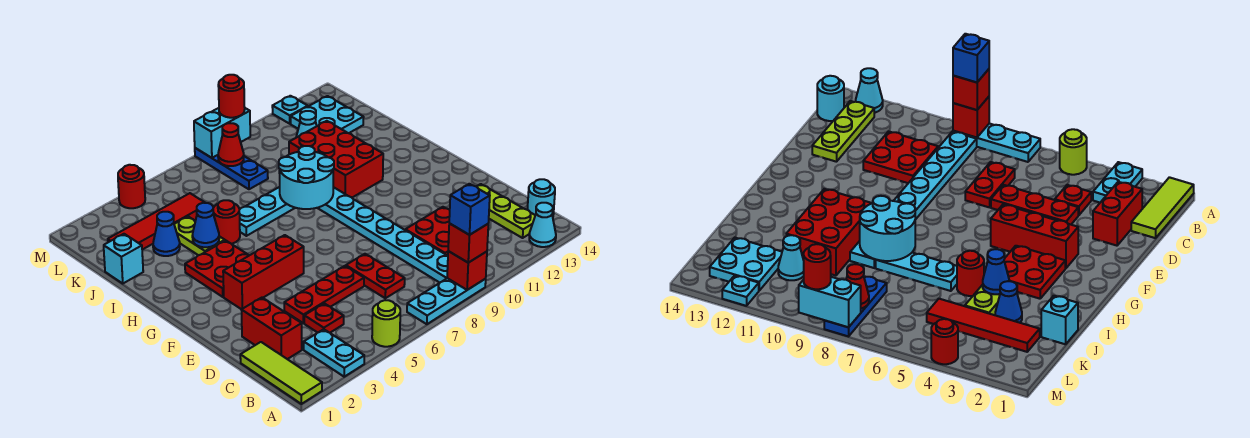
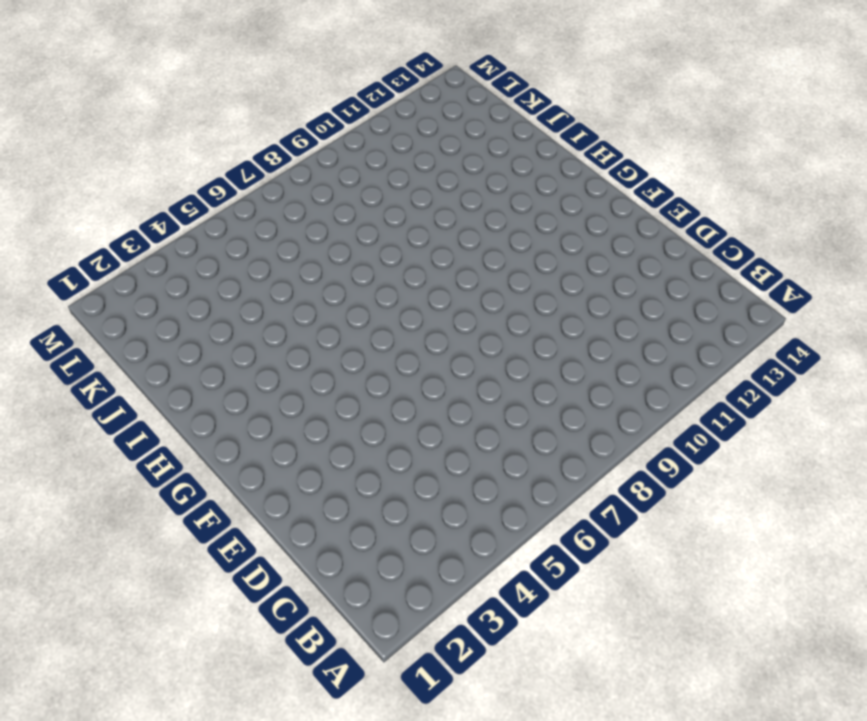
none -> lime 1x3 tile [240,342,322,404]
none -> cyan 1x2 plate [304,329,364,377]
none -> lime 1x1 round brick [372,300,400,347]
none -> cyan 1x3 plate [407,278,486,324]

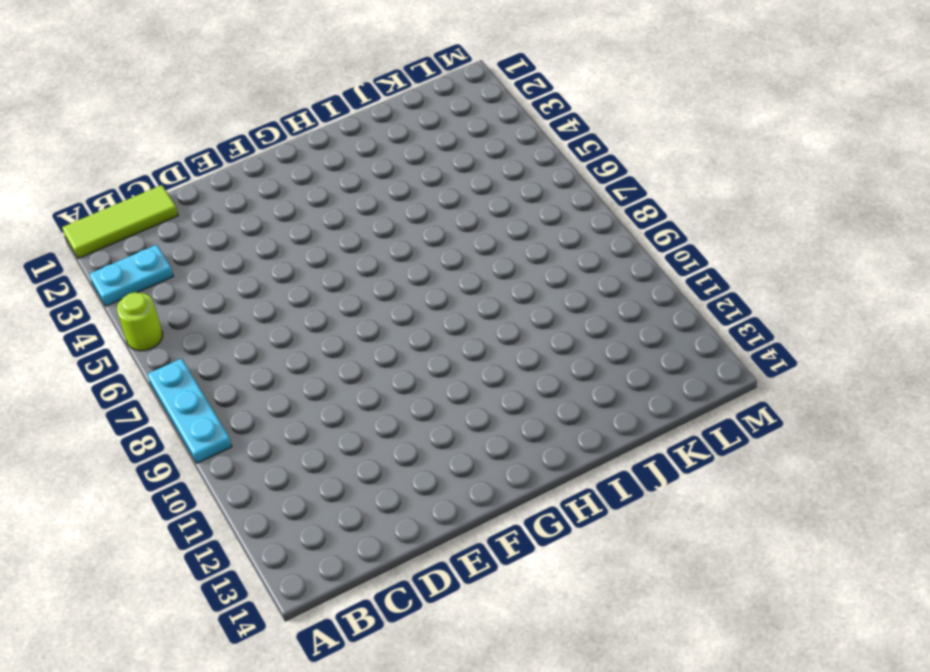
none -> cyan 1x1 cone [529,203,556,247]
none -> cyan 1x8 plate [318,187,448,283]
none -> lime 1x3 plate [476,184,535,238]
none -> cyan 1x1 round brick [527,179,555,216]

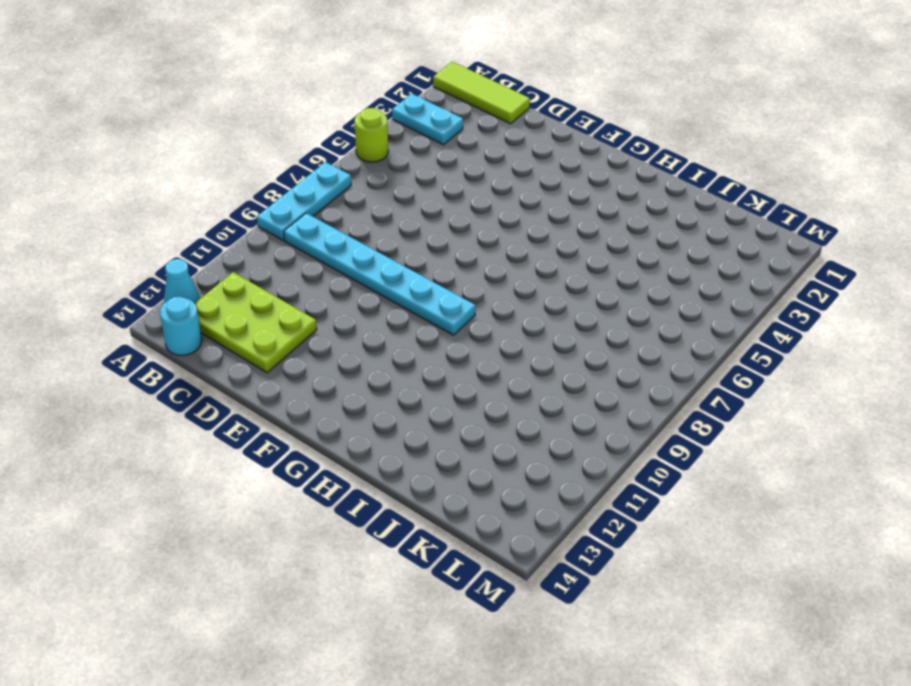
cyan 1x6 plate [284,213,475,335] -> cyan 1x8 plate [318,187,448,283]
lime 2x3 plate [195,272,317,373] -> lime 1x3 plate [476,184,535,238]
none -> red 1x2 brick [241,298,302,359]
none -> red 1x1 plate [304,303,344,333]
none -> red 1x2 plate [346,254,405,298]
none -> red 2x2 plate [405,207,450,256]

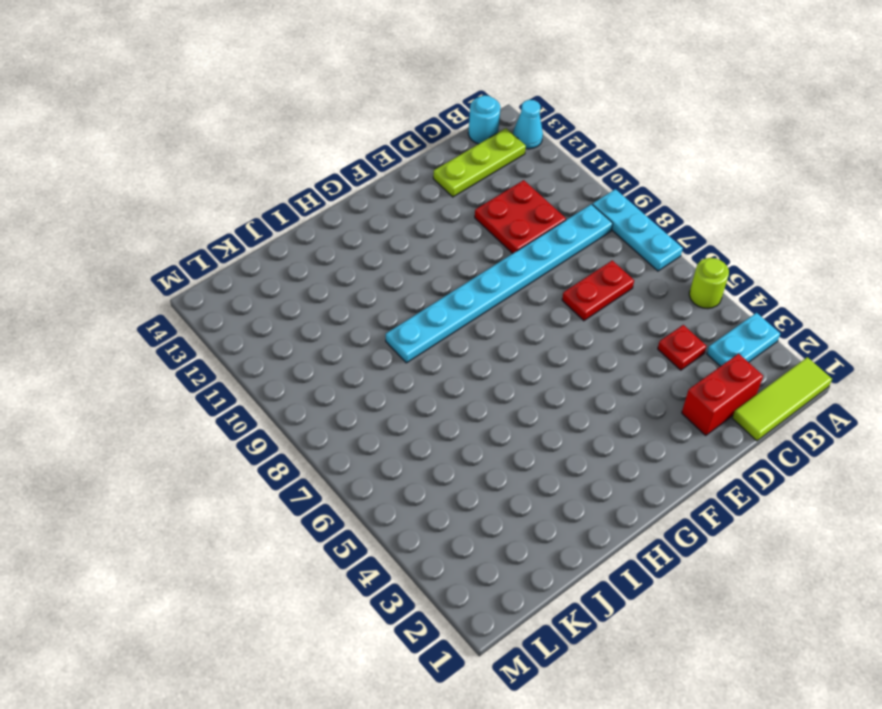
none -> red 1x3 plate [284,266,364,323]
none -> red 1x3 brick [223,235,304,309]
none -> red 2x2 plate [185,241,249,297]
none -> red 2x3 brick [289,121,383,198]

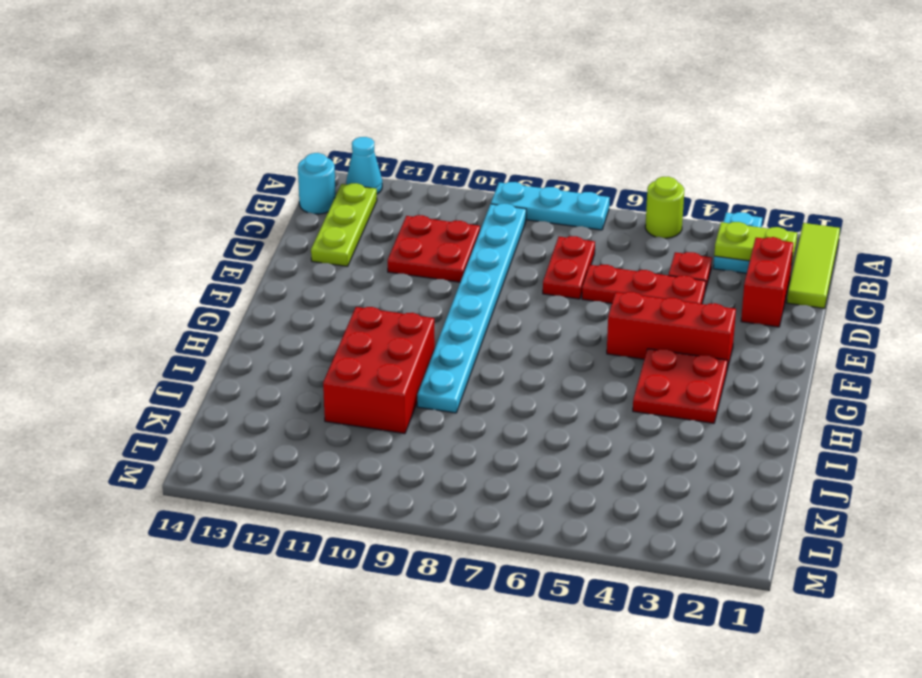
lime 1x2 plate [714,222,797,261] -> lime 1x2 plate turned to [174,217,225,255]
none -> red 1x1 round brick [213,200,240,244]
none -> cyan 1x3 plate [239,187,295,236]
none -> cyan 1x1 brick [104,234,143,283]
none -> blue 1x1 cone [153,212,180,256]

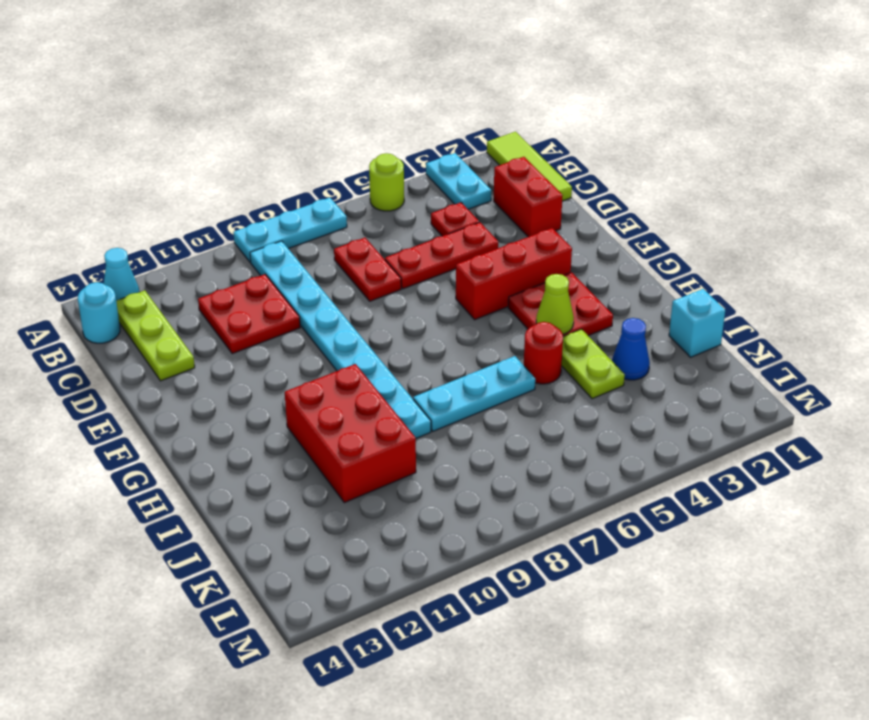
lime 1x1 cone [536,274,574,334] -> none
none -> red 1x4 tile [108,193,205,250]
none -> blue 1x3 plate [195,148,268,189]
none -> cyan 1x1 cone [296,111,317,138]
none -> cyan 2x2 plate [291,96,364,133]

